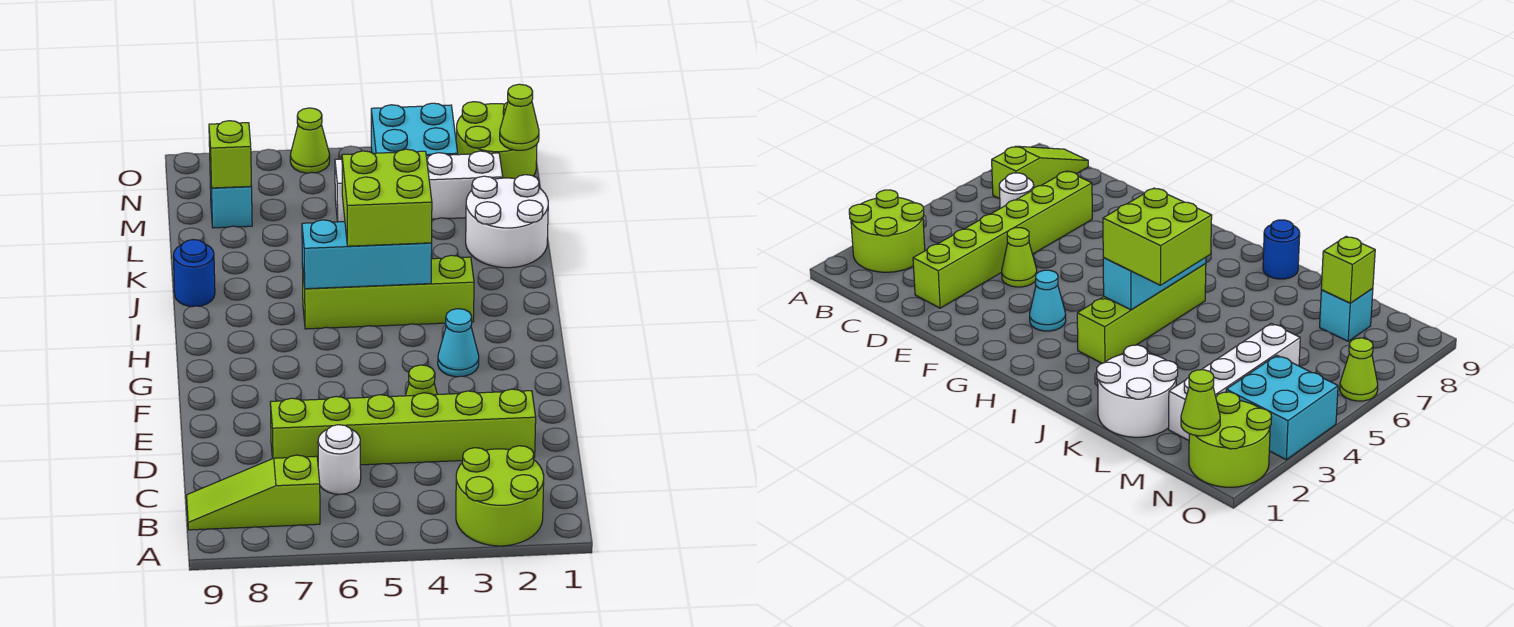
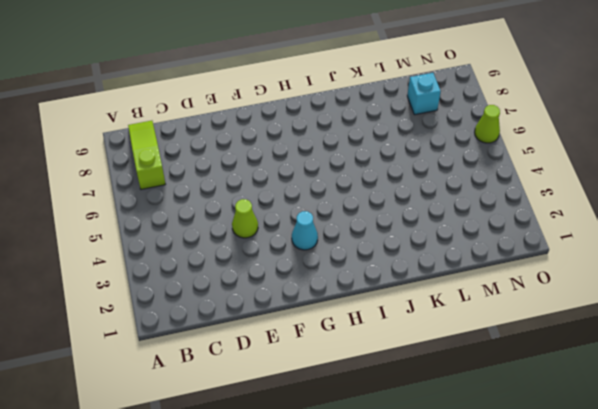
none -> lime 2x2 round brick [456,446,544,546]
none -> white 1x1 round brick [318,425,361,494]
none -> lime 1x6 brick [270,389,536,465]

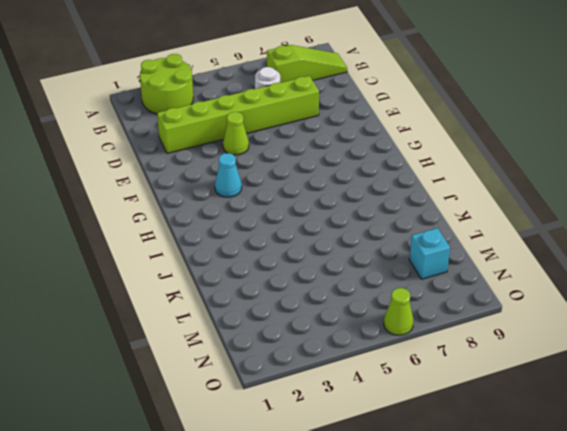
none -> lime 1x4 brick [302,255,474,329]
none -> blue 1x1 round brick [173,240,215,307]
none -> white 2x2 round brick [466,175,548,268]

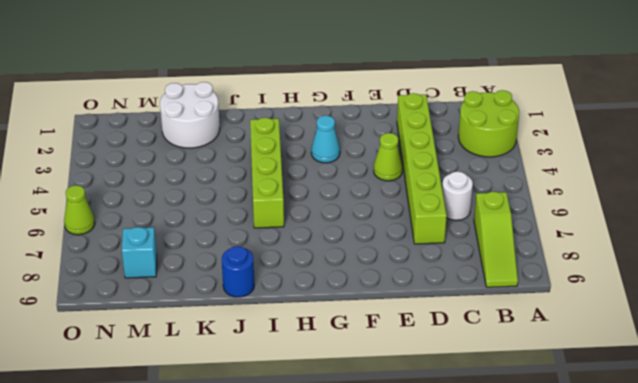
none -> white 1x4 brick [335,151,503,222]
none -> lime 2x2 round brick [456,102,537,179]
none -> cyan 2x2 brick [371,103,458,156]

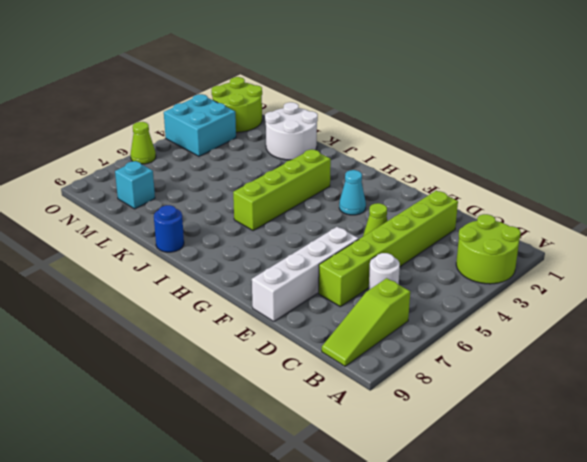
white 1x4 brick [252,227,359,321] -> white 1x4 brick moved to [335,151,503,222]
none -> cyan 1x3 brick [302,220,432,289]
none -> lime 1x1 brick [209,121,251,188]
none -> lime 1x1 cone [500,84,539,150]

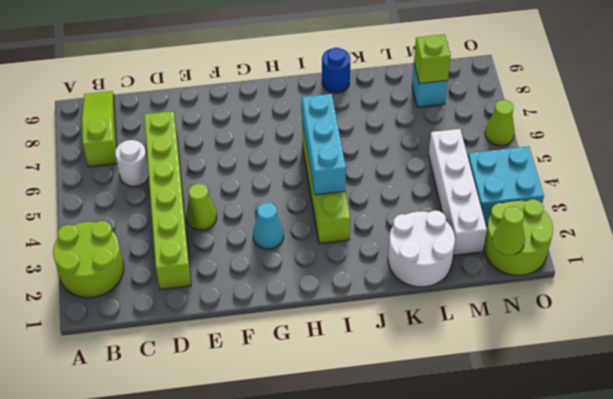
none -> lime 2x2 brick [342,149,432,246]

